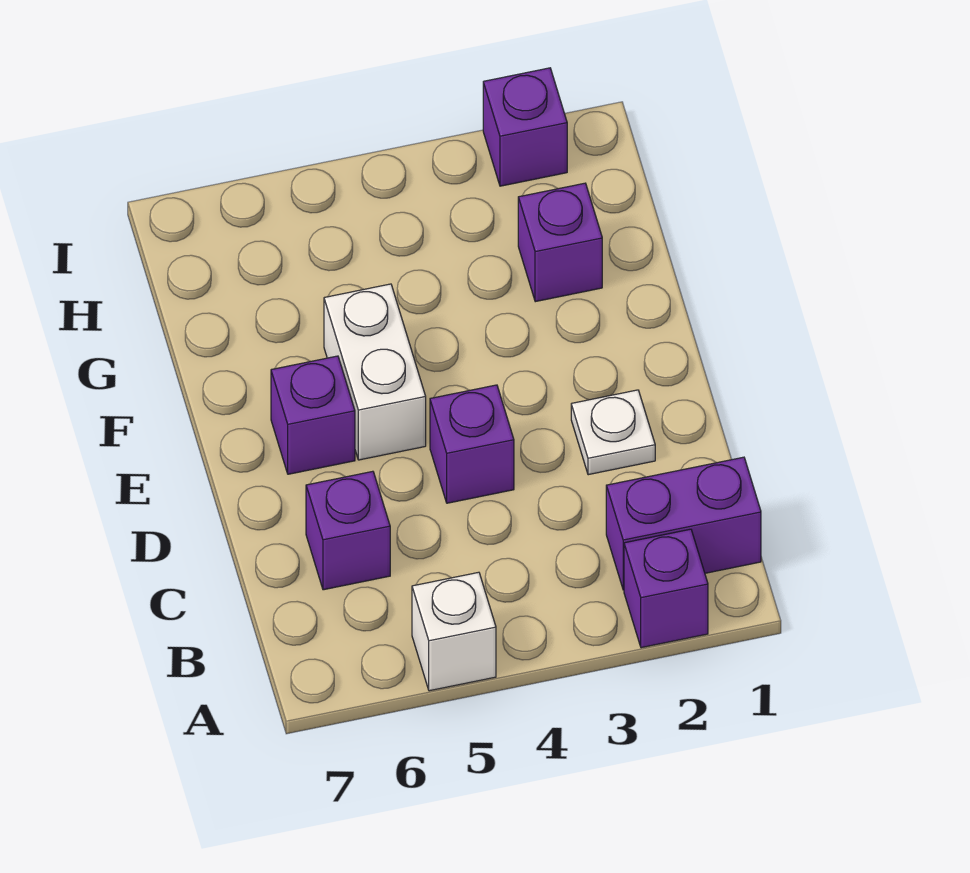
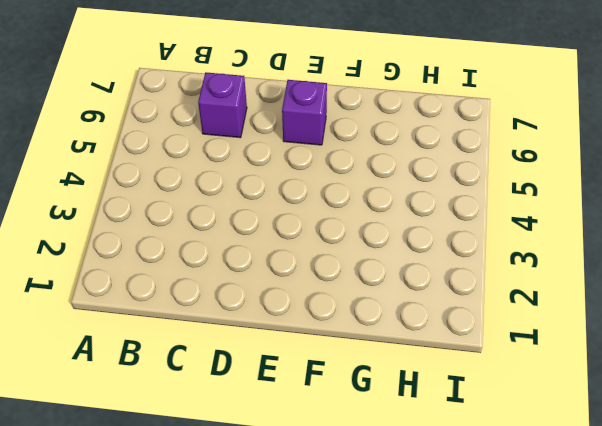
none -> purple 1x1 brick [624,529,708,648]
none -> white 1x1 brick [412,572,496,691]

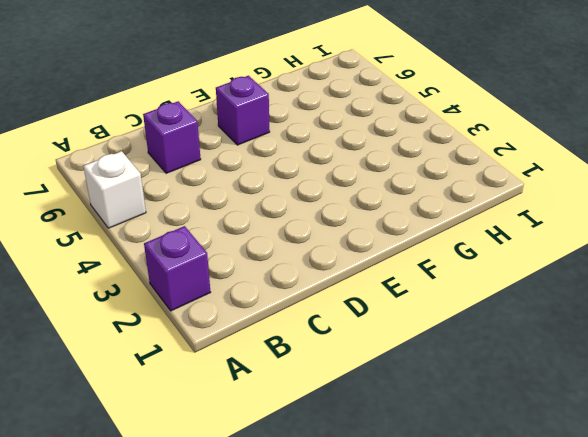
none -> purple 1x2 brick [606,457,761,590]
none -> white 1x1 plate [571,390,655,475]

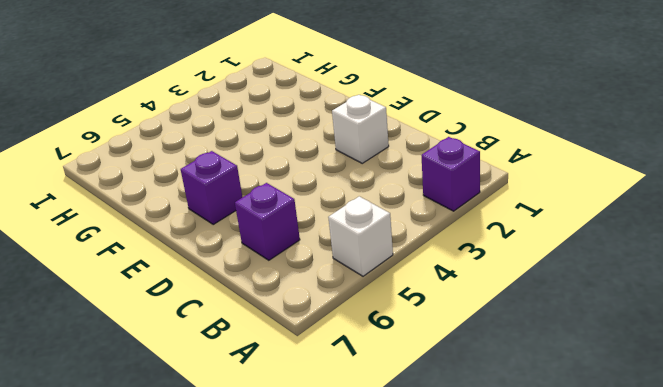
white 1x1 brick [332,95,389,163] -> white 1x1 plate [571,390,655,475]
none -> purple 1x2 brick [606,457,761,590]
none -> purple 1x1 brick [430,385,514,503]

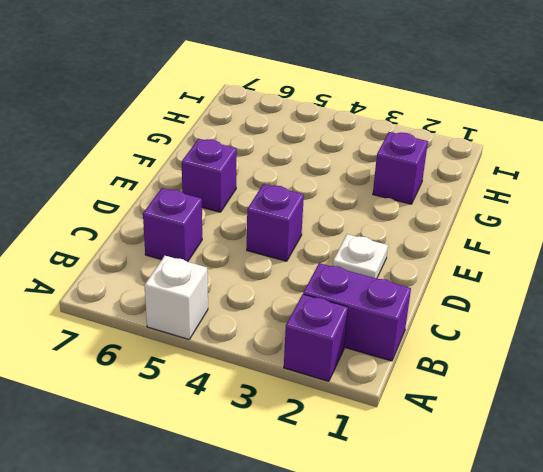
none -> white 1x2 brick [324,284,426,460]
none -> purple 1x1 brick [483,68,567,186]

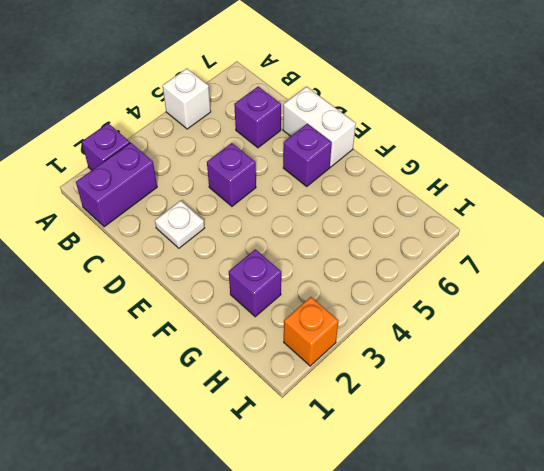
white 1x2 brick [283,87,356,167] -> white 1x2 brick moved to [324,284,426,460]
orange 1x1 brick [284,297,338,366] -> purple 1x1 brick [483,68,567,186]

